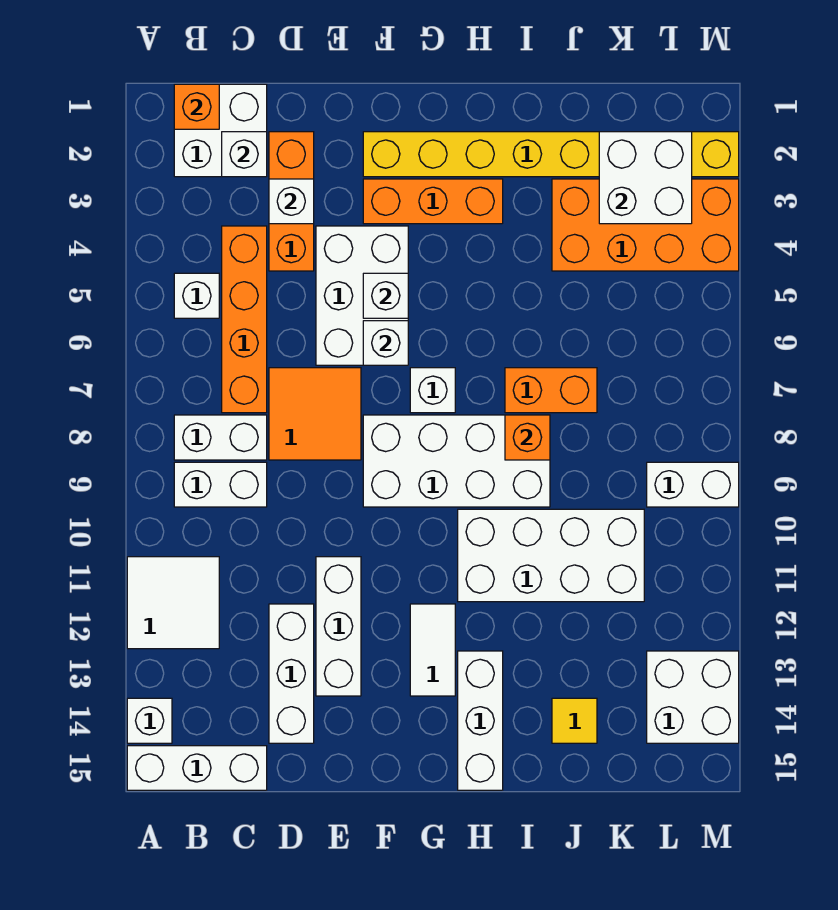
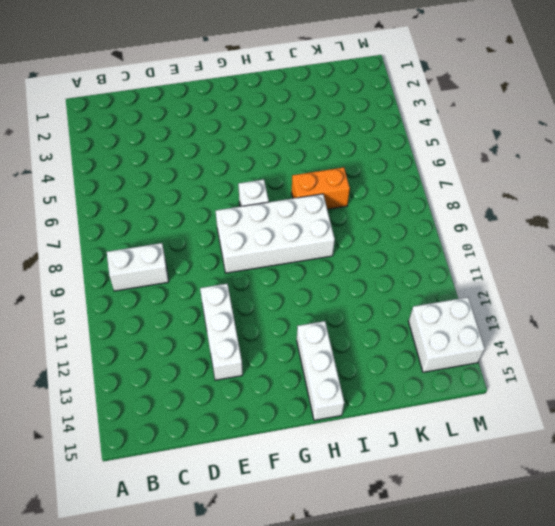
none -> white 2x2 tile [127,557,219,649]
none -> white 1x1 brick [127,698,172,743]
none -> white 1x3 brick [127,746,267,790]
none -> white 2x2 brick [174,84,267,177]

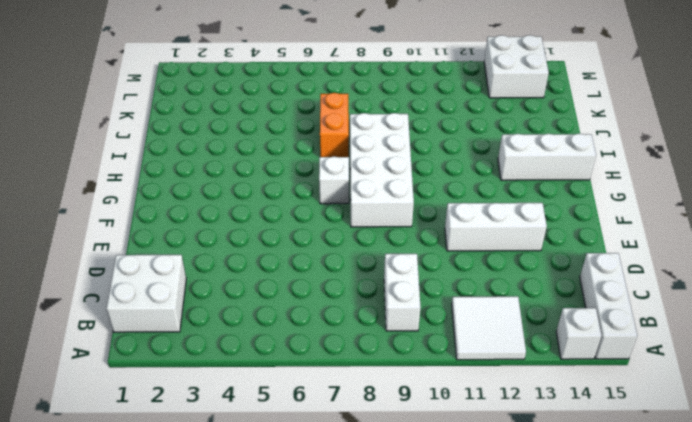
none -> white 1x1 brick [174,273,219,318]
none -> white 1x2 brick [174,415,267,460]
none -> orange 1x4 brick [222,226,267,413]
none -> orange 1x3 brick [269,132,314,271]

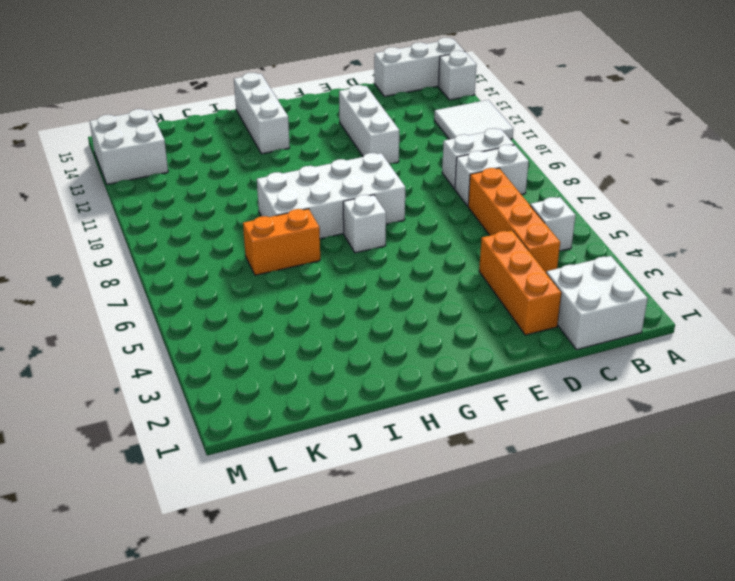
none -> orange 2x2 tile [269,368,361,460]
none -> white 1x3 brick [269,604,314,743]
none -> white 2x3 brick [316,226,408,365]
none -> yellow 1x8 brick [363,132,739,177]

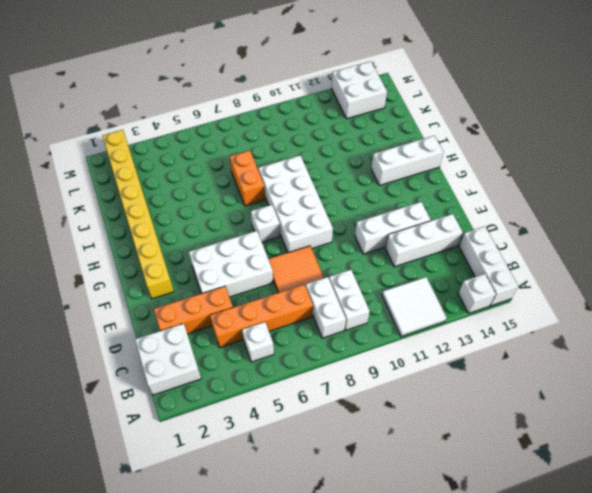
none -> orange 1x3 brick [363,179,503,224]
none -> white 1x2 tile [410,604,455,696]
none -> white 2x4 brick [458,509,644,602]
none -> orange 2x4 brick [552,179,739,271]

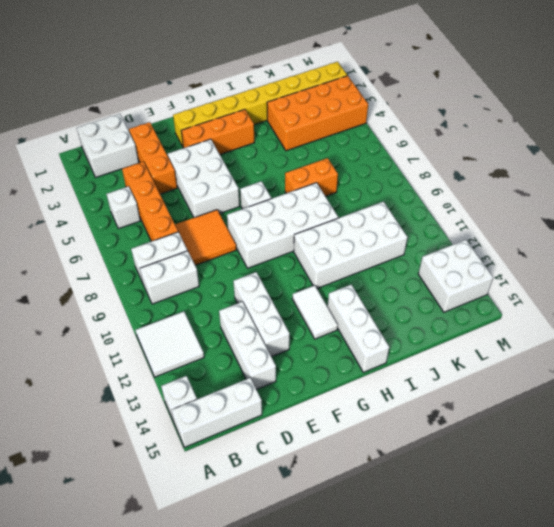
none -> yellow 1x1 tile [552,698,597,743]
none -> white 1x2 brick [647,462,739,507]
none -> orange 1x1 brick [174,84,219,129]
none -> white 1x1 brick [222,132,267,177]

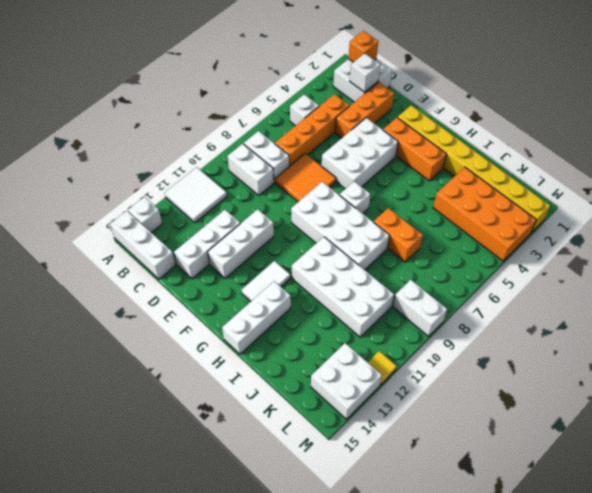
yellow 1x1 tile [368,351,397,385] -> yellow 1x1 tile moved to [552,698,597,743]
none -> white 1x1 brick [269,179,314,224]
none -> white 1x1 brick [363,273,408,318]
none -> white 1x1 brick [363,321,408,365]
none -> orange 1x1 brick [505,415,550,460]

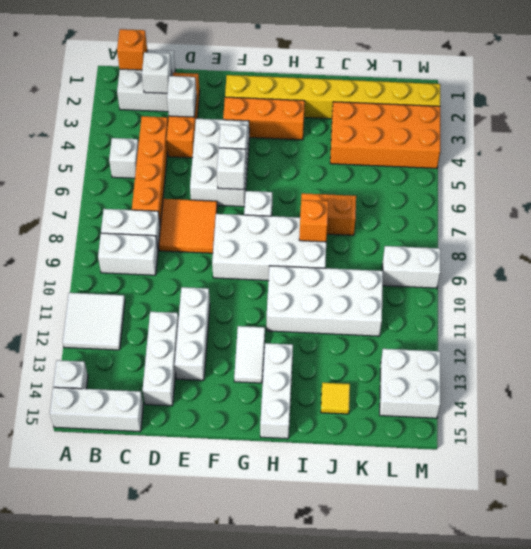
none -> white 2x2 brick [599,132,692,224]

